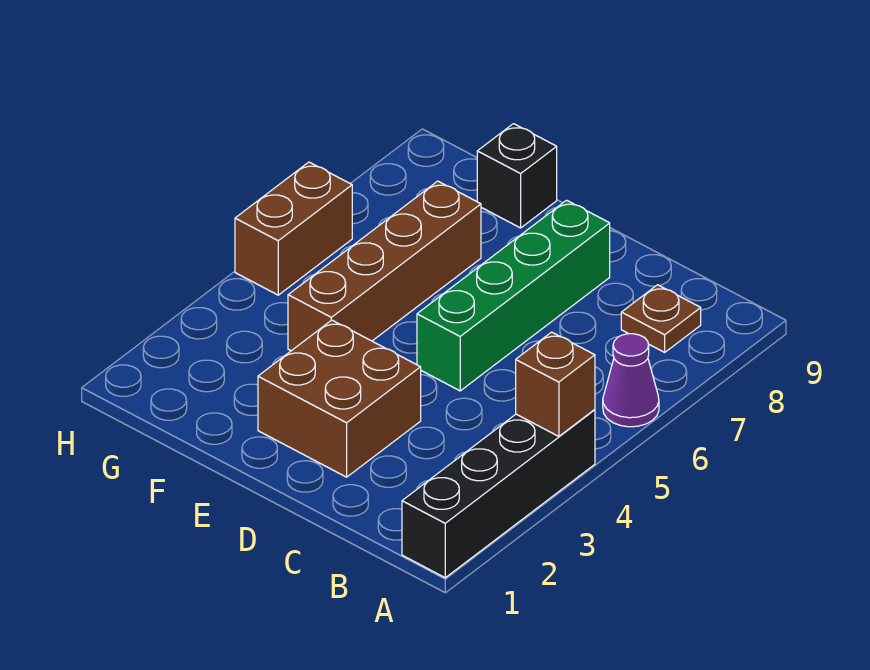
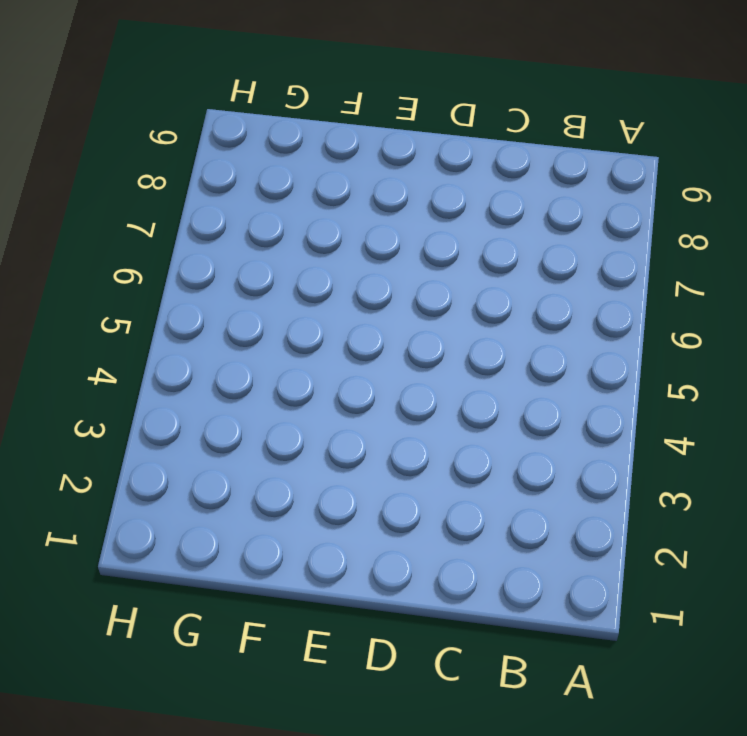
none -> black 1x4 brick [402,410,595,578]
none -> purple 1x1 cone [603,334,659,427]

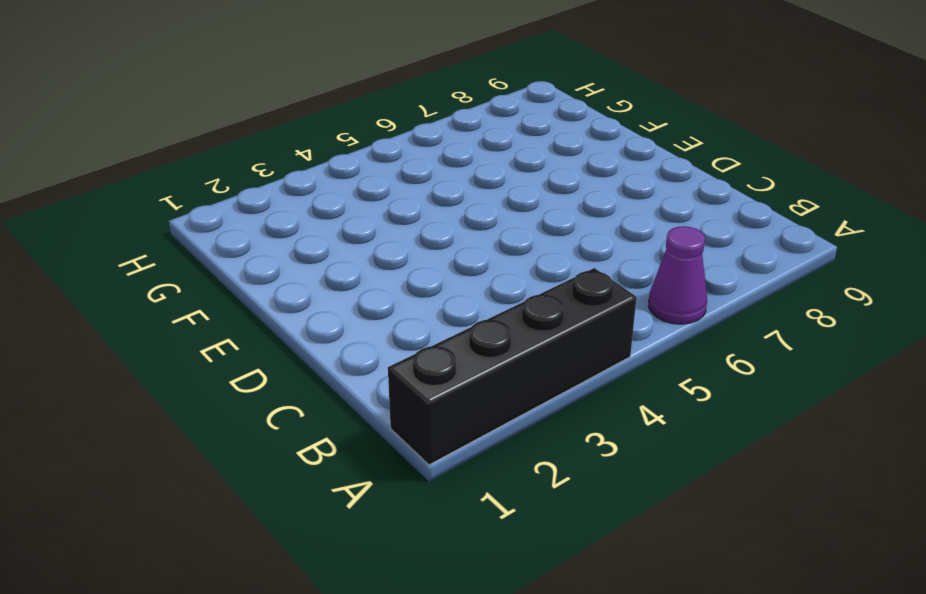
none -> brown 1x1 plate [621,285,701,352]
none -> brown 2x2 brick [258,320,421,477]

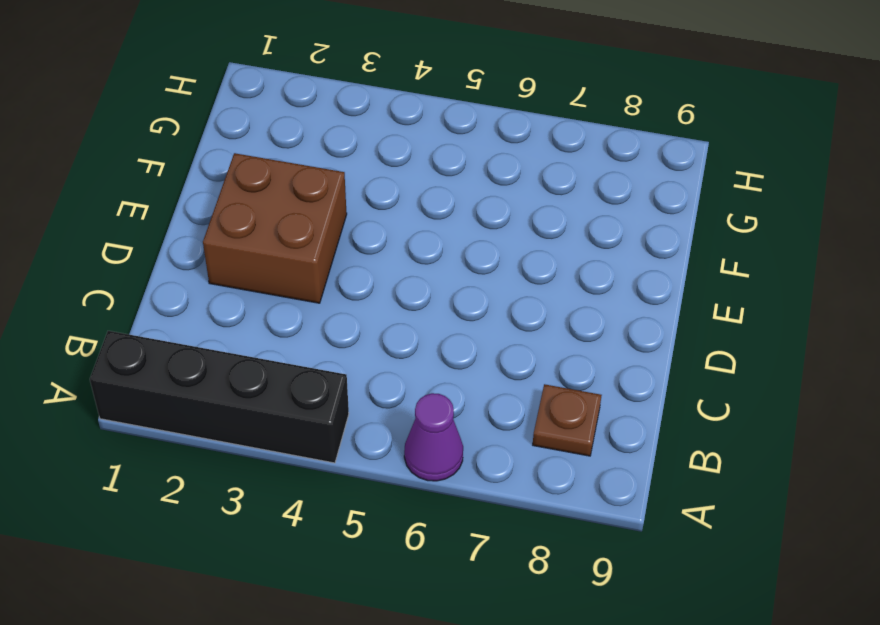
none -> green 1x4 brick [417,200,610,391]
none -> brown 1x4 brick [288,181,481,351]

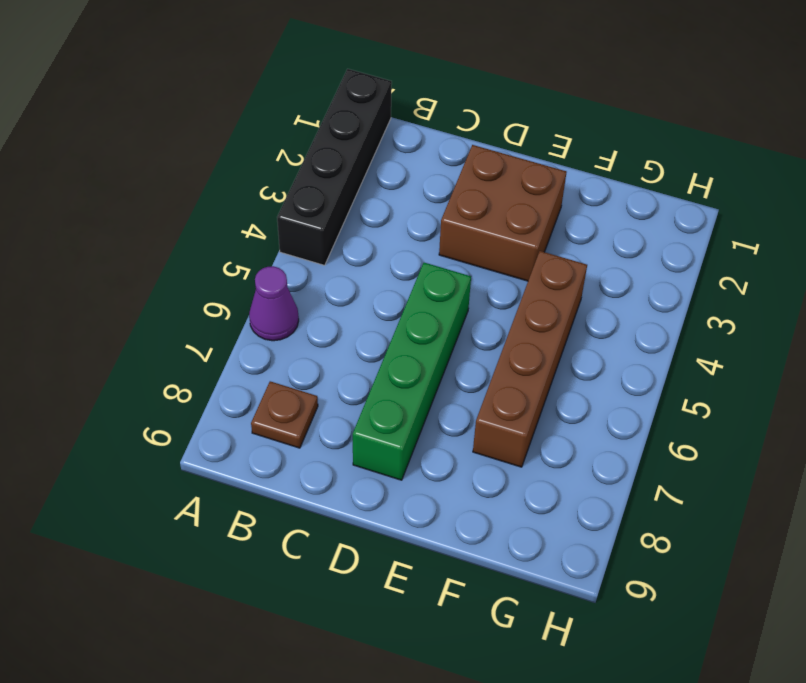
none -> black 1x1 brick [477,124,557,228]
none -> brown 1x2 brick [235,162,352,295]

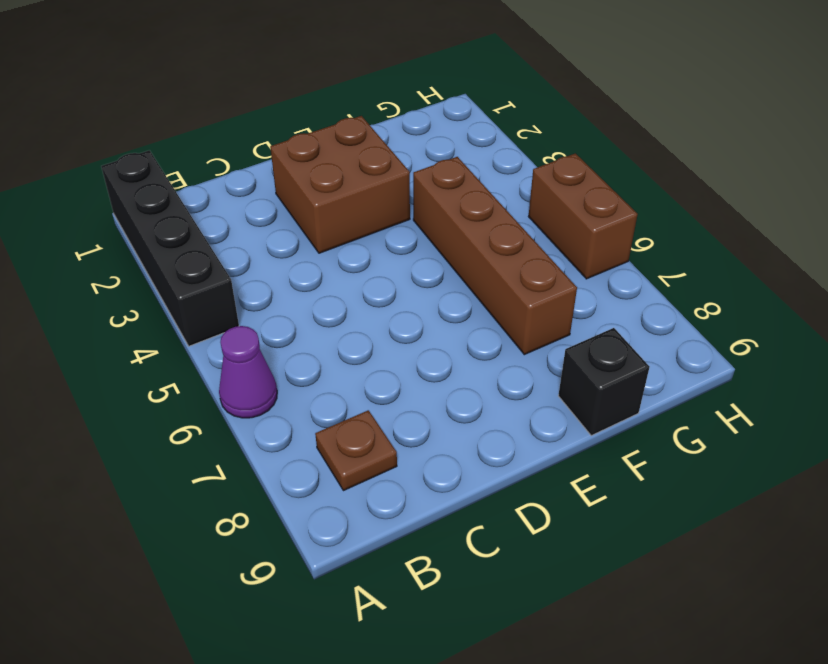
none -> green 1x4 brick [417,200,610,391]
none -> brown 1x1 brick [516,332,595,436]

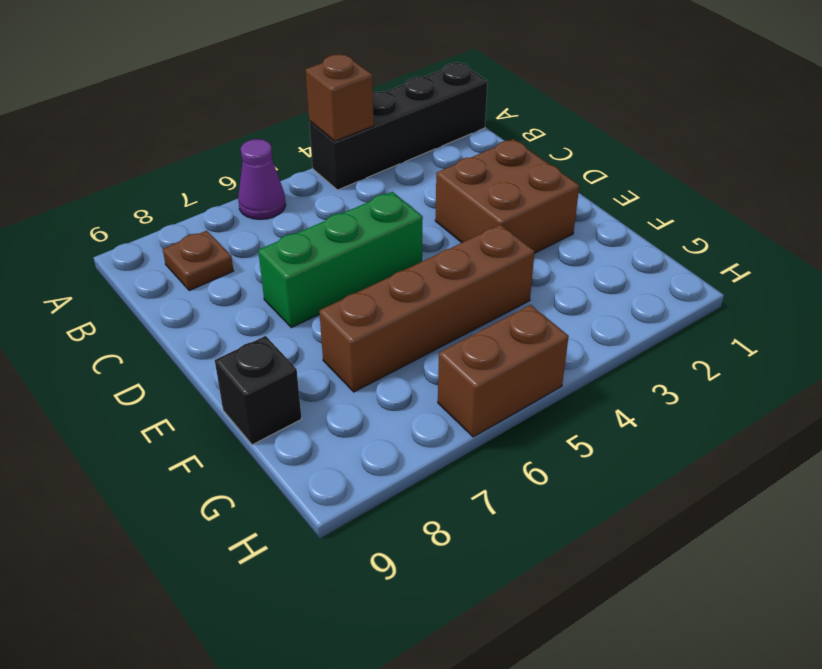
green 1x3 brick [258,192,423,328] -> green 1x4 brick [417,200,610,391]

